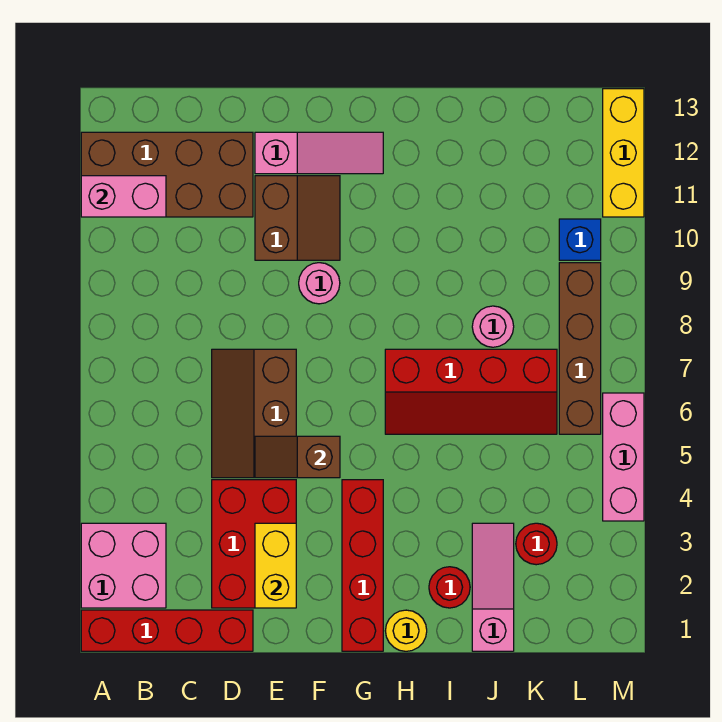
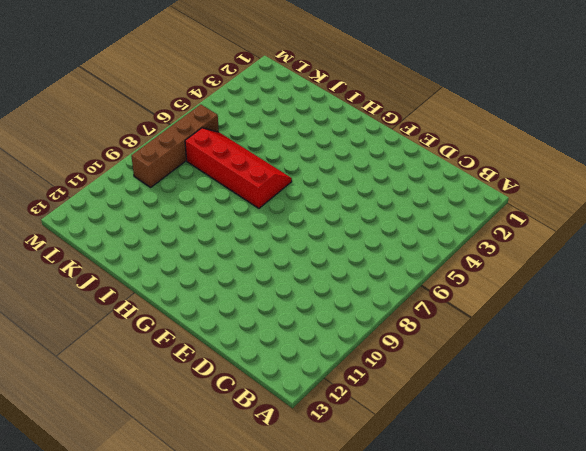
none -> red 1x4 brick [81,610,253,651]
none -> pink 2x2 brick [81,523,166,608]
none -> brown 2x4 brick [81,132,253,217]

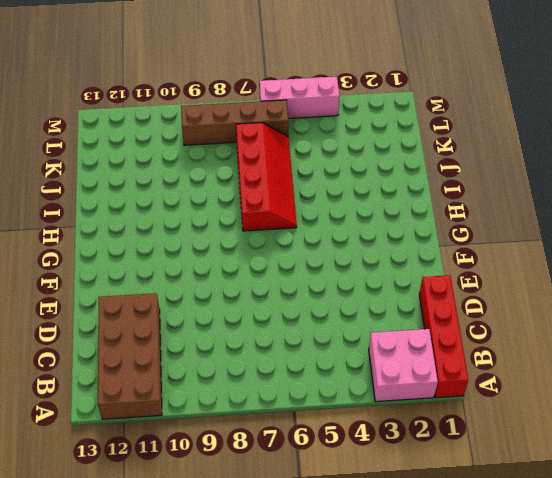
none -> red 2x3 brick [212,480,296,608]
none -> brown 2x3 slope [212,349,296,478]
none -> brown 2x2 slope [255,176,340,260]

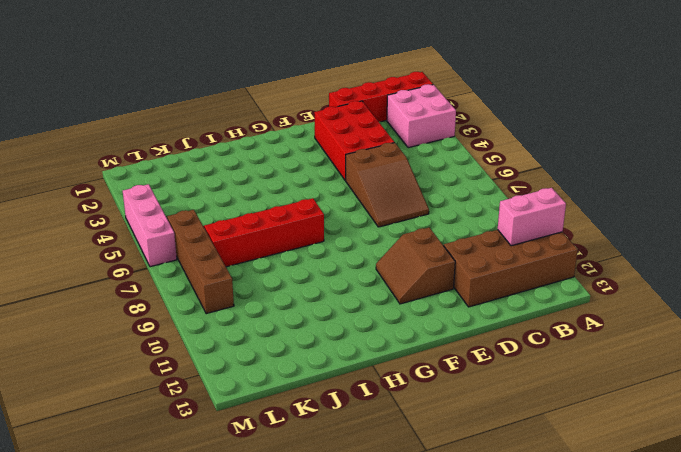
brown 2x3 slope [346,143,429,227] -> brown 2x3 slope turned to [212,349,296,478]
none -> pink 1x3 slope [255,132,383,174]
none -> pink 1x1 round brick [299,263,340,304]
none -> red 1x4 brick [342,480,383,651]

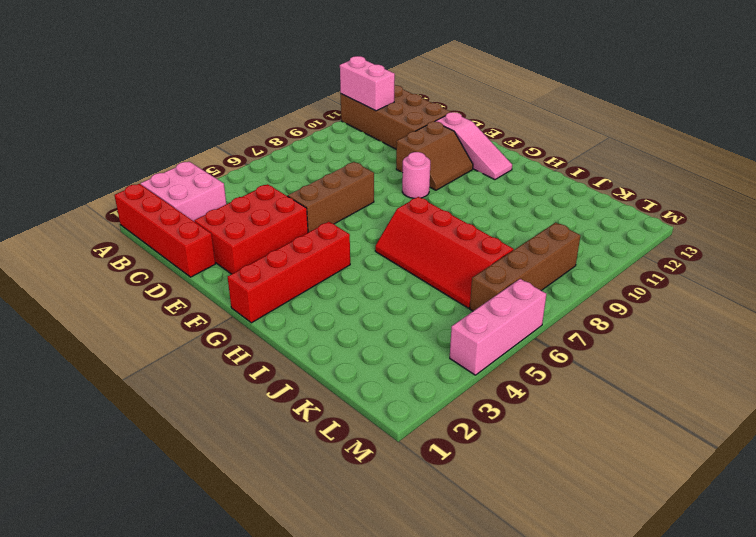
none -> yellow 1x1 round brick [385,610,427,651]
none -> red 1x1 round brick [429,567,470,608]
none -> pink 1x3 slope [472,523,514,651]

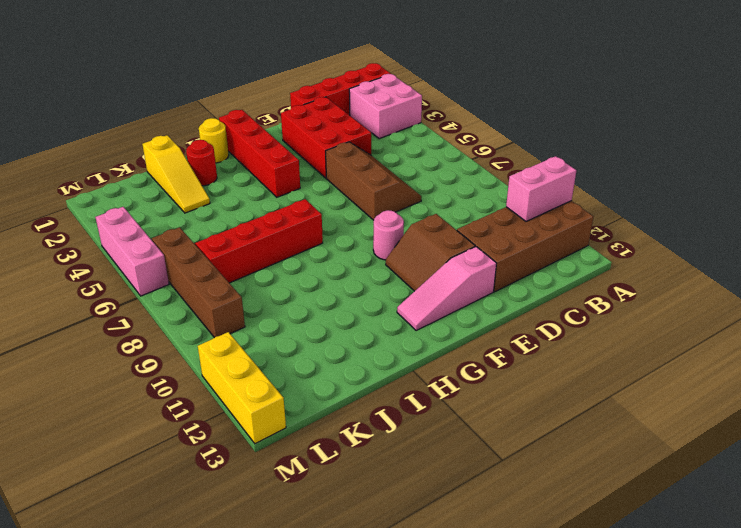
yellow 1x3 slope [142,135,210,213] -> pink 1x3 slope [472,523,514,651]
none -> pink 1x1 round brick [472,306,514,347]
none -> red 1x1 round brick [516,523,557,565]
none -> blue 1x1 brick [559,219,601,260]

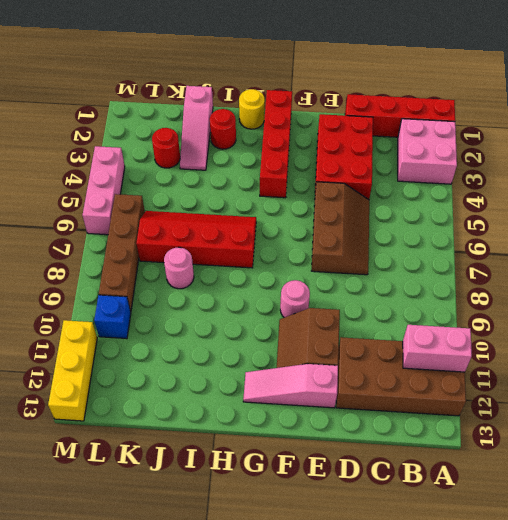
none -> yellow 1x2 brick [255,523,296,608]
none -> brown 1x2 slope [255,436,340,478]

